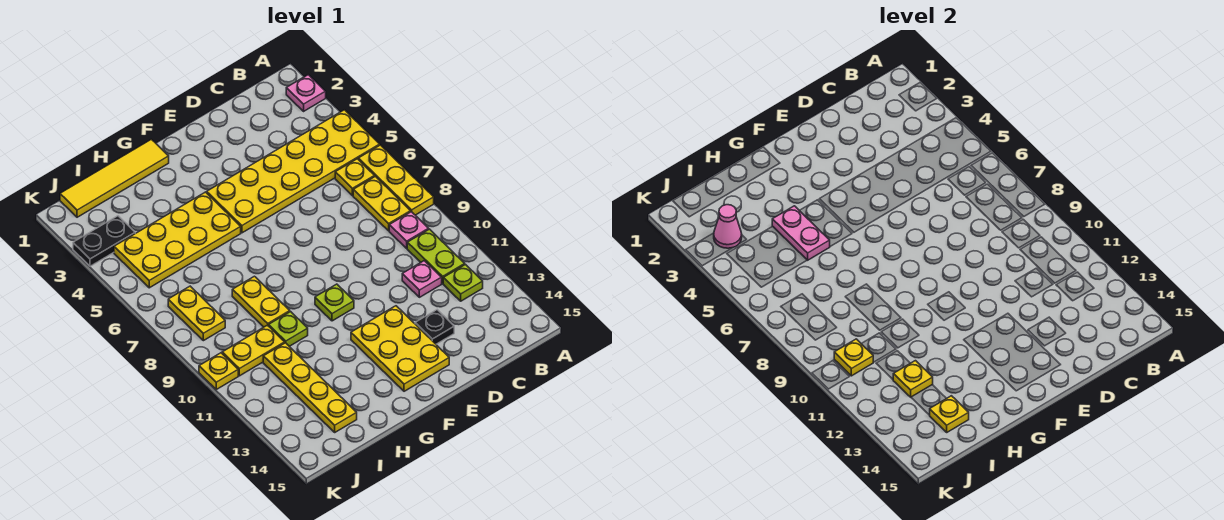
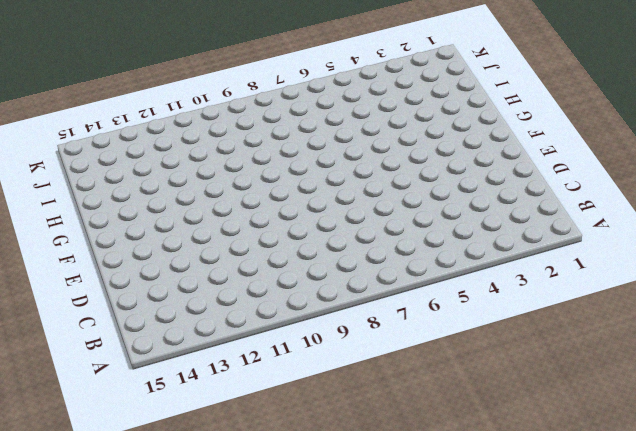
none -> pink 1x1 plate [286,75,326,111]
none -> yellow 2x6 plate [207,110,380,233]
none -> yellow 1x3 plate [358,145,434,215]

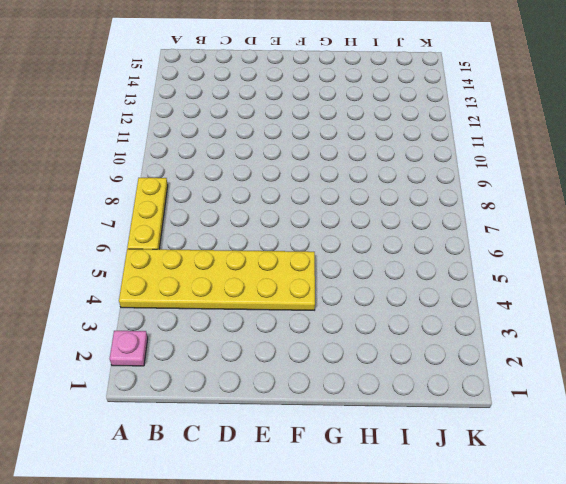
none -> yellow 1x1 plate [335,159,375,196]
none -> yellow 1x2 plate [353,176,411,231]
none -> pink 1x1 plate [389,212,429,248]

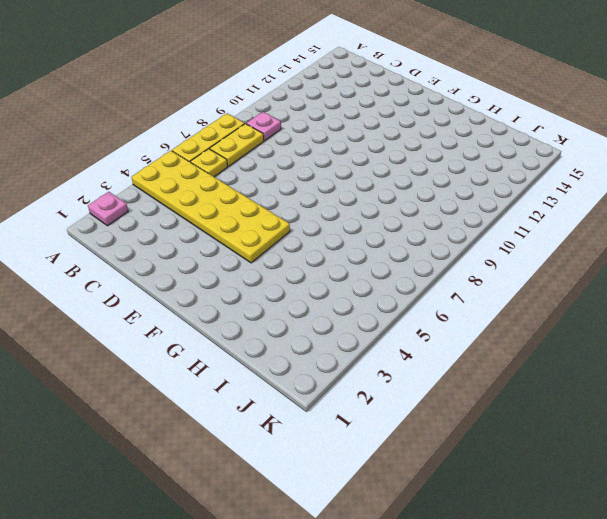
none -> lime 1x2 plate [407,229,465,284]
none -> lime 1x1 plate [443,265,483,301]
none -> pink 1x1 plate [402,261,442,297]

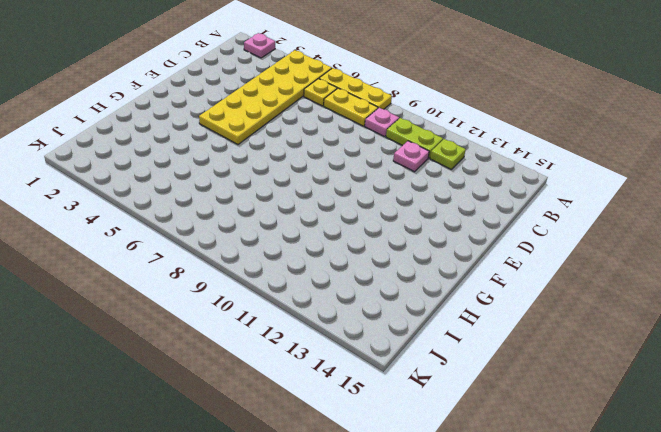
none -> black 1x1 plate [415,310,454,344]
none -> yellow 2x3 plate [351,306,449,391]
none -> lime 1x1 plate [315,284,354,321]

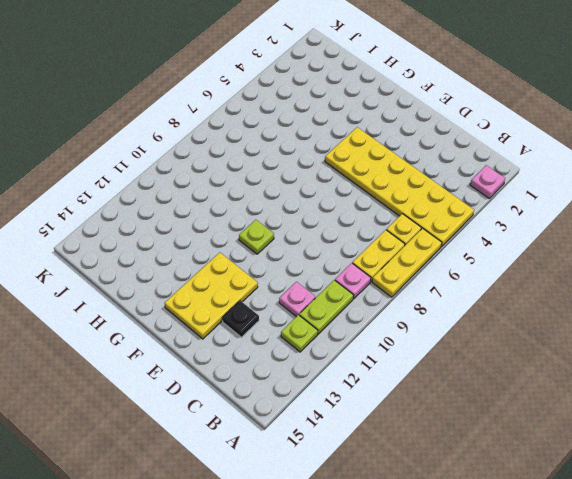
none -> yellow 1x4 tile [60,139,169,217]
none -> yellow 2x4 plate [114,192,241,288]
none -> yellow 1x2 plate [232,276,290,327]

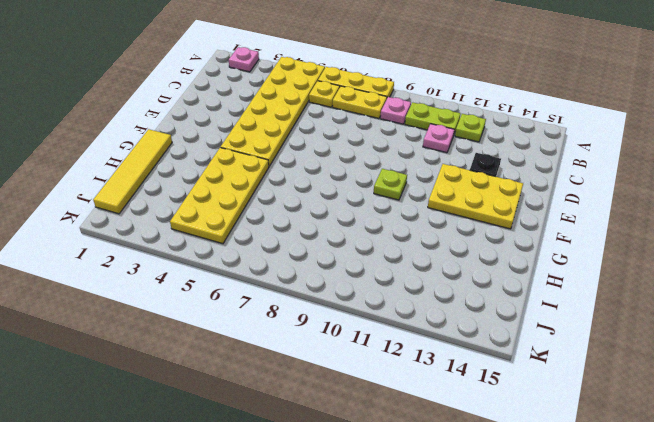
none -> yellow 1x2 plate [232,276,290,327]
none -> lime 1x1 plate [269,312,308,346]
none -> yellow 1x2 plate [222,325,285,376]

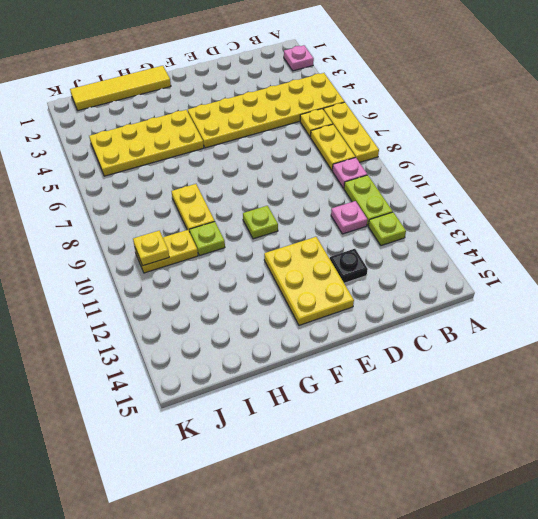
none -> yellow 1x4 plate [263,343,357,432]
none -> black 1x2 plate [73,216,135,266]
none -> yellow 1x2 plate [168,286,225,341]

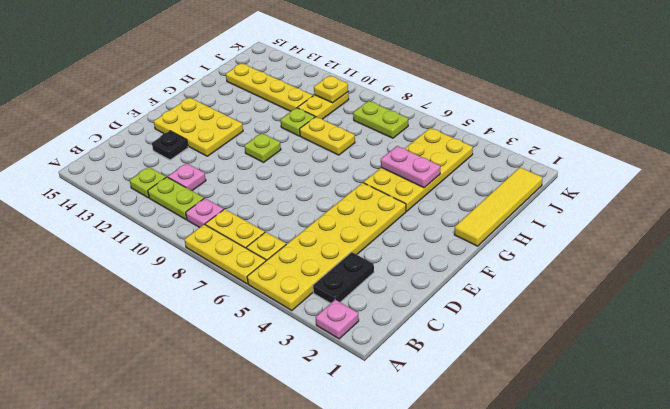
black 1x2 plate [313,252,374,303] -> black 1x2 plate moved to [73,216,135,266]
lime 1x2 plate [353,101,408,138] -> yellow 1x2 plate [168,286,225,341]
none -> yellow 1x1 plate [199,353,238,389]
none -> yellow 1x1 plate [893,361,933,397]
none -> yellow 1x1 plate [930,396,969,432]

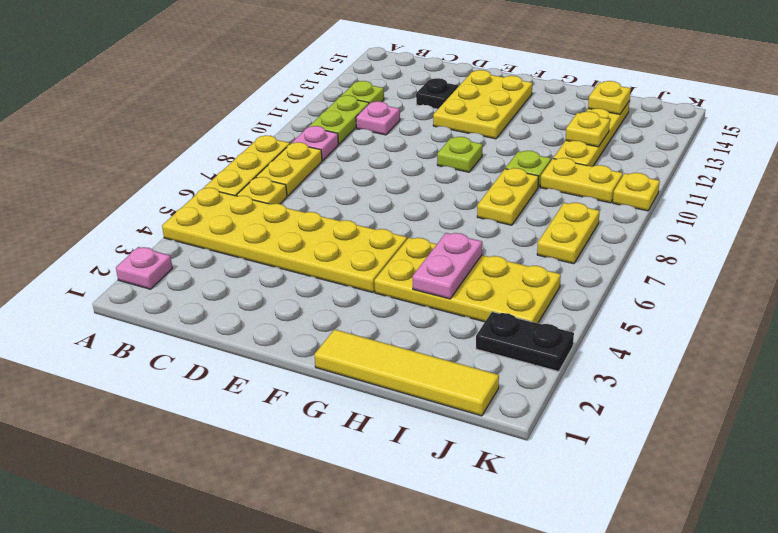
none -> pink 1x1 cone [714,205,742,248]
none -> yellow 1x1 plate [834,339,873,376]

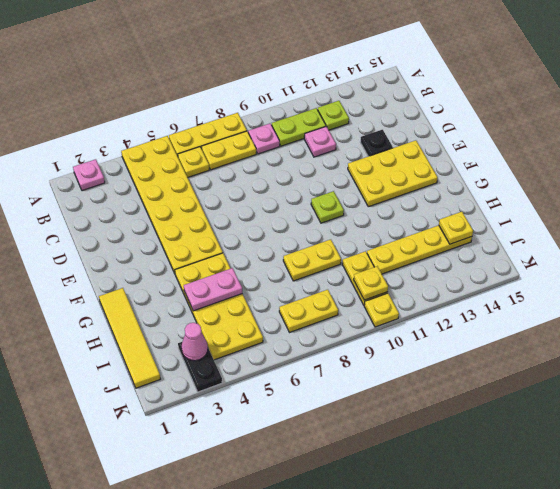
none -> lime 1x1 plate [269,312,308,346]
none -> yellow 1x1 plate [893,361,933,397]

